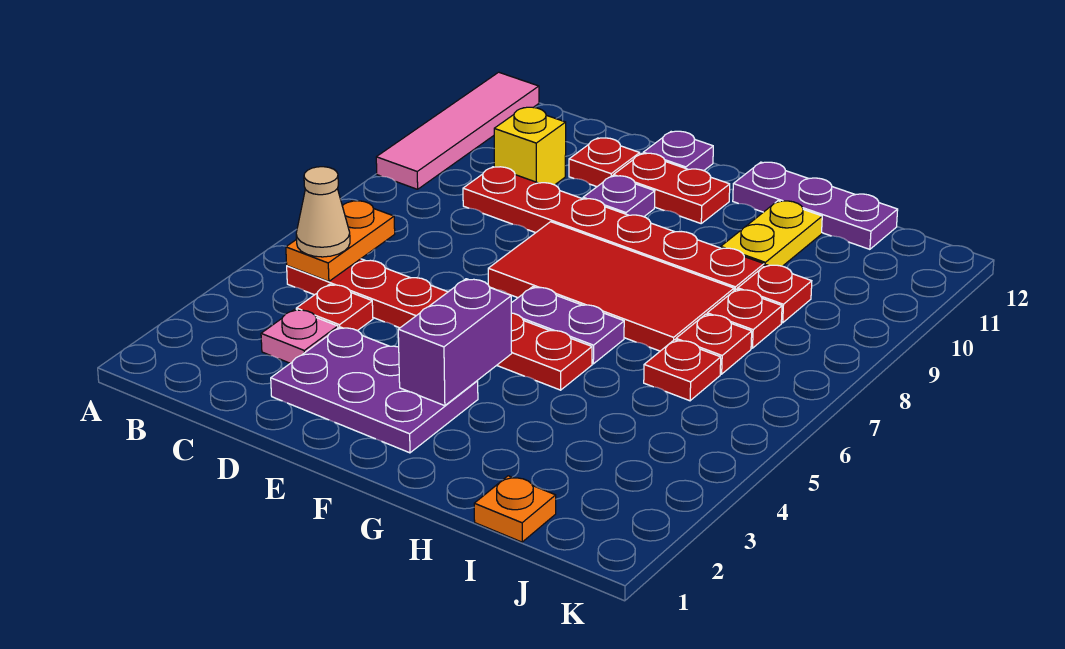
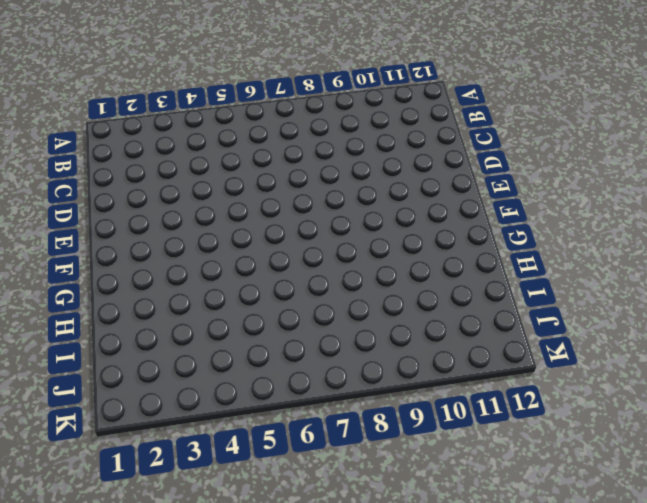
none -> pink 1x4 tile [376,72,539,189]
none -> red 1x6 plate [287,259,592,390]
none -> pink 1x1 plate [261,309,338,363]

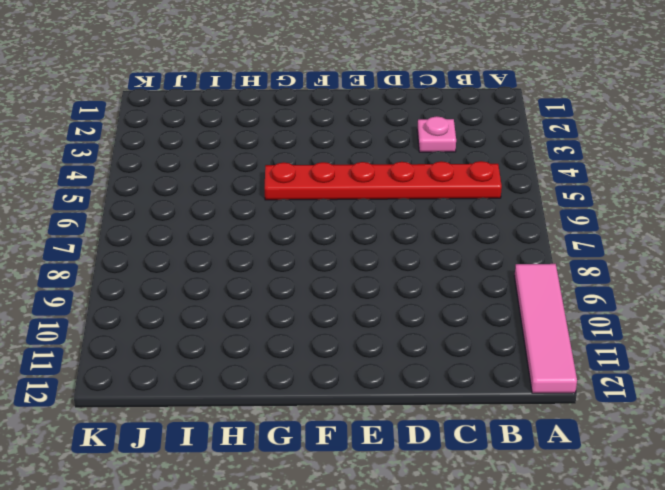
none -> red 1x1 plate [296,284,373,331]
none -> red 1x6 plate [463,167,764,291]
none -> yellow 1x1 brick [494,107,566,185]

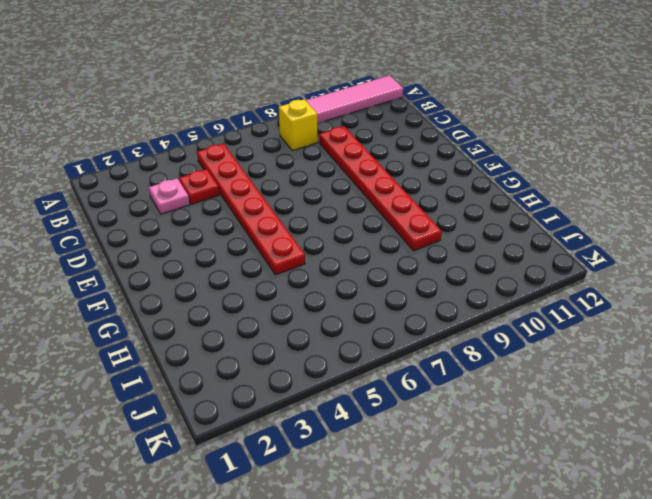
yellow 1x1 brick [279,99,318,151] -> yellow 1x1 brick moved to [494,107,566,185]
none -> purple 2x3 plate [271,327,478,453]
none -> red 1x1 plate [569,138,640,187]
none -> red 2x4 tile [488,222,734,351]

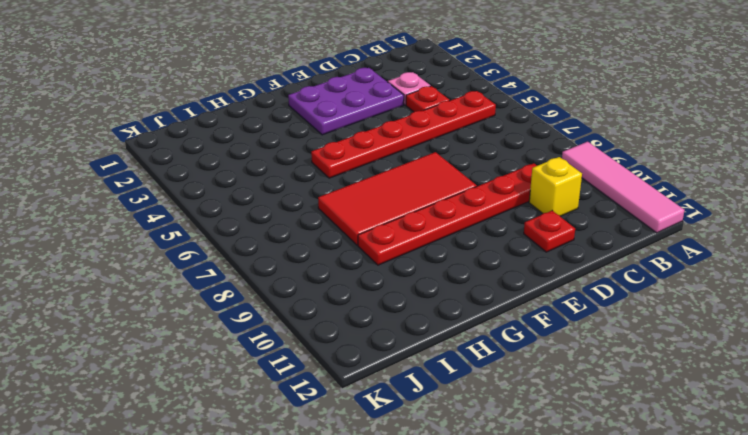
none -> purple 1x1 plate [583,176,655,217]
none -> red 1x2 plate [613,153,730,223]
none -> purple 1x1 plate [643,131,713,171]

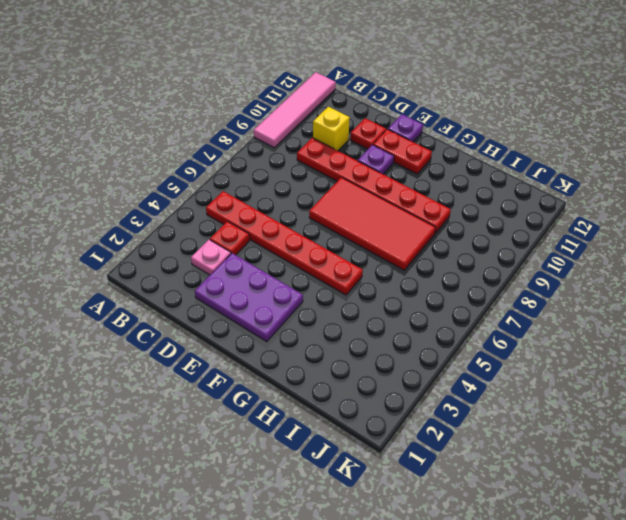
none -> purple 1x2 plate [511,287,624,364]
none -> purple 1x3 plate [733,162,898,249]
none -> yellow 1x2 plate [721,201,822,266]

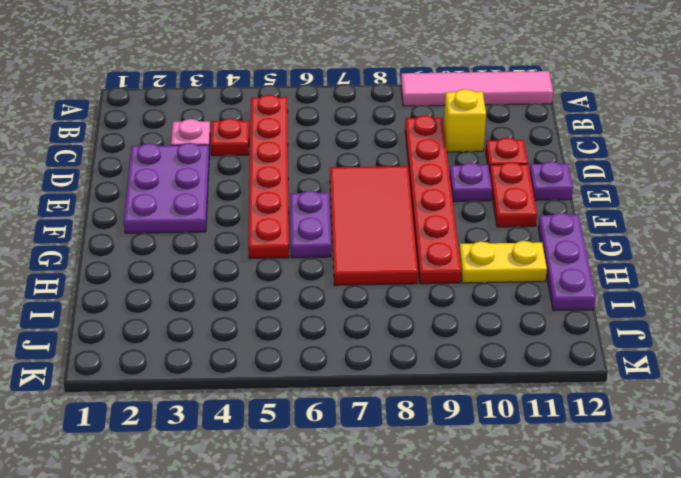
none -> orange 1x1 plate [474,476,556,542]
none -> red 1x1 plate [644,340,721,401]
none -> red 1x1 plate [676,314,752,374]

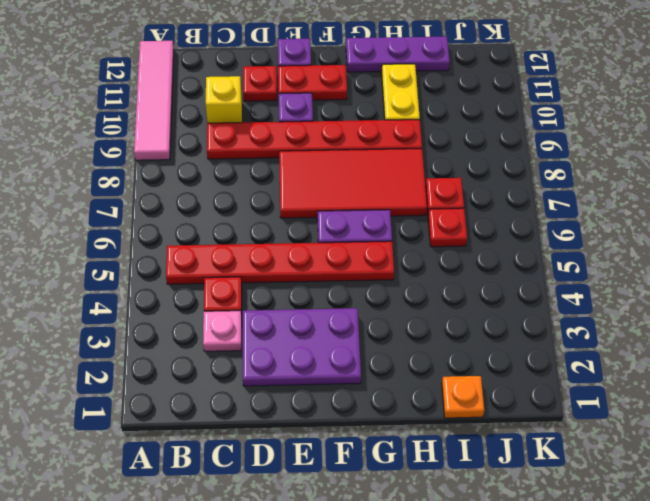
none -> red 1x1 plate [707,289,782,348]
none -> red 1x1 plate [738,265,812,323]
none -> orange 1x2 plate [286,201,395,281]

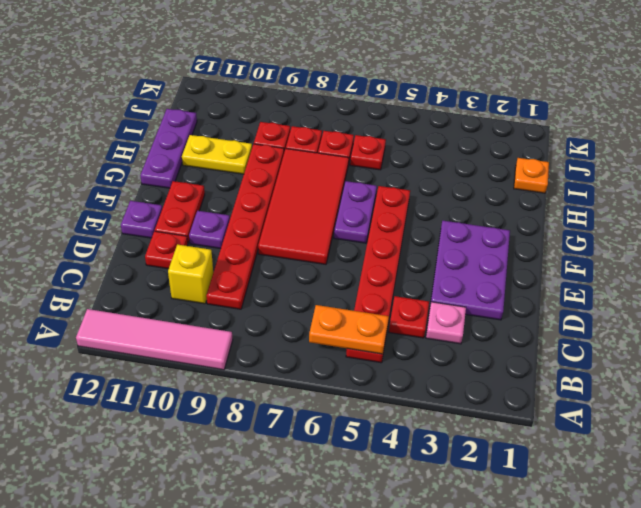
none -> purple 1x2 brick [398,279,512,406]
none -> tan 1x1 cone [296,167,350,257]

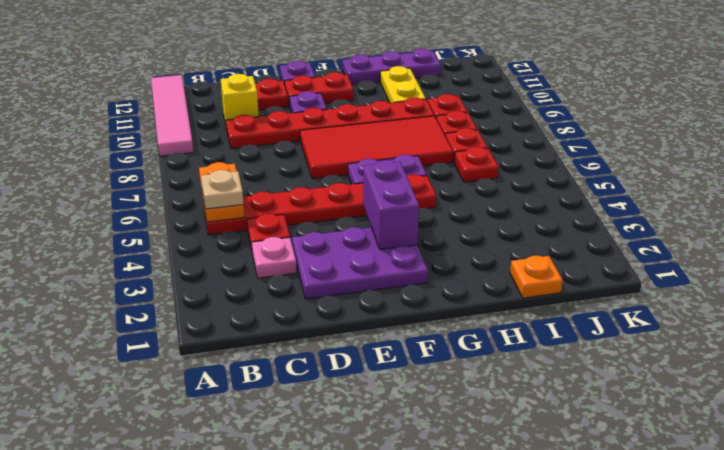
tan 1x1 plate [201,170,244,209] -> tan 1x1 cone [296,167,350,257]

